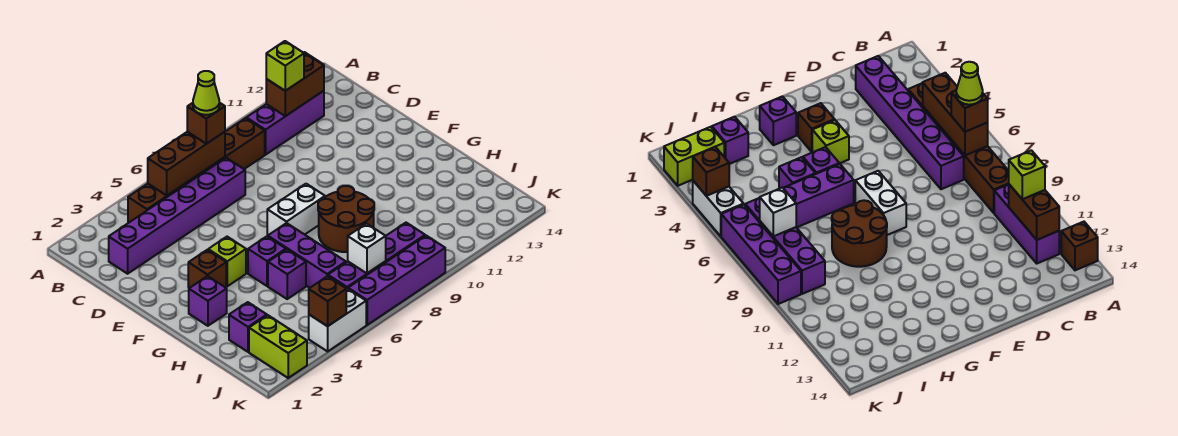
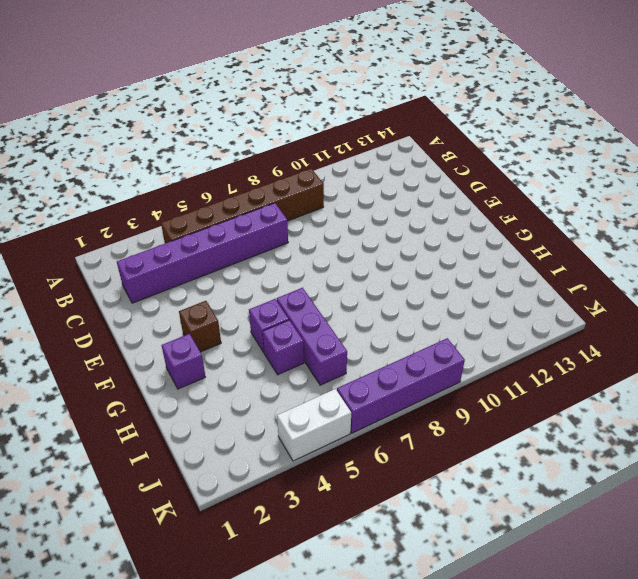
none -> brown 1x1 brick [1061,222,1098,270]
none -> purple 1x3 brick [246,91,324,155]
none -> lime 1x1 brick [208,237,246,286]

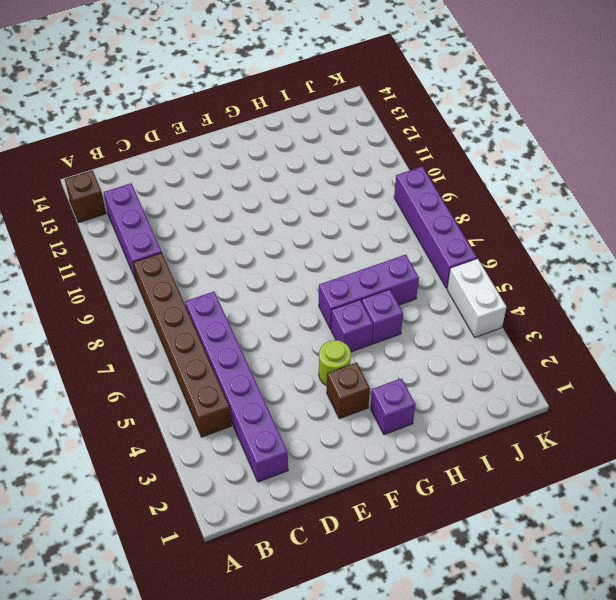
lime 1x1 round brick [319,340,351,386] -> lime 1x1 brick [208,237,246,286]
none -> white 1x2 brick [267,184,325,235]
none -> brown 2x2 round brick [318,186,374,252]
none -> purple 1x1 brick [229,302,267,352]

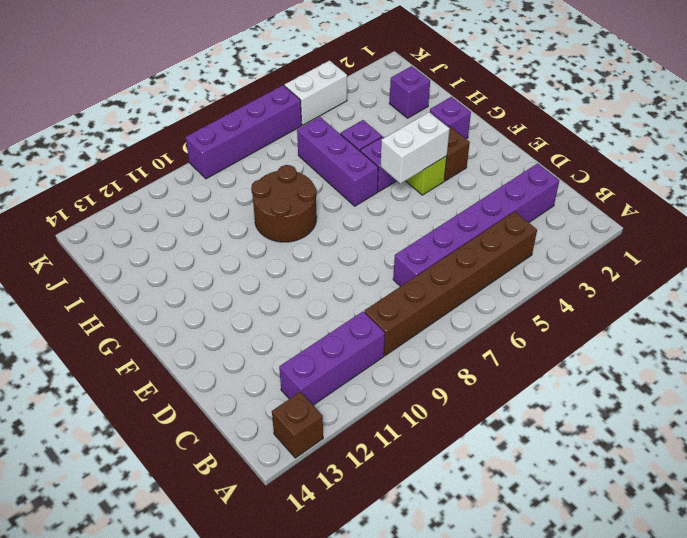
white 1x2 brick [381,112,450,184] -> white 1x2 brick moved to [267,184,325,235]
none -> lime 1x2 brick [249,315,307,378]
none -> purple 1x4 brick [328,223,425,289]
none -> brown 1x3 brick [148,132,225,195]

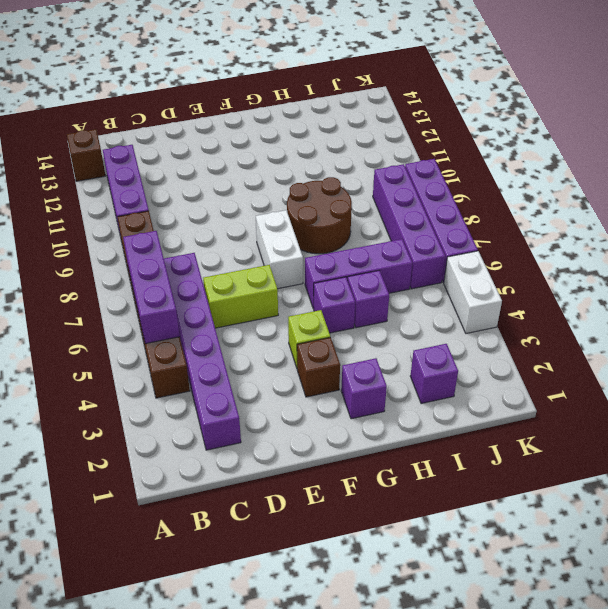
purple 1x3 brick [123,231,180,344] -> brown 1x3 brick [148,132,225,195]
lime 1x2 brick [203,265,278,328] -> lime 1x2 brick moved to [249,315,307,378]
none -> brown 1x2 brick [266,53,324,116]
none -> white 1x1 brick [348,224,386,273]
none -> brown 1x1 brick [309,276,346,326]

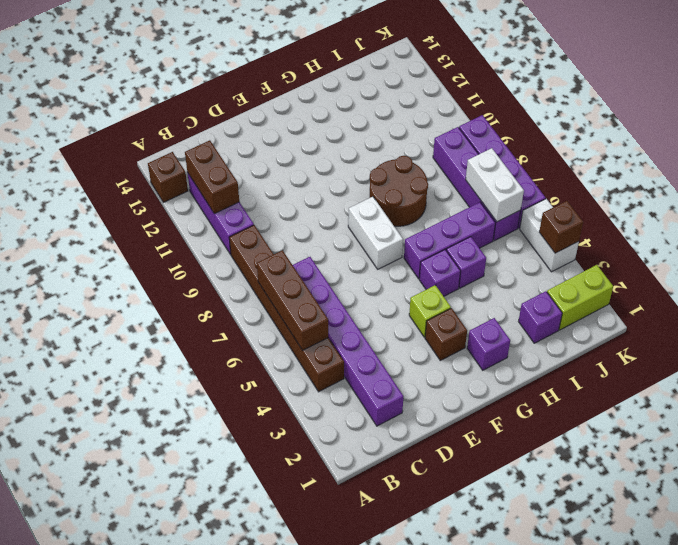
white 1x2 brick [466,148,524,222] -> white 1x1 brick [348,224,386,273]
none -> brown 1x1 brick [187,103,225,144]
none -> lime 1x1 brick [266,41,304,91]
none -> lime 1x1 cone [193,71,219,115]

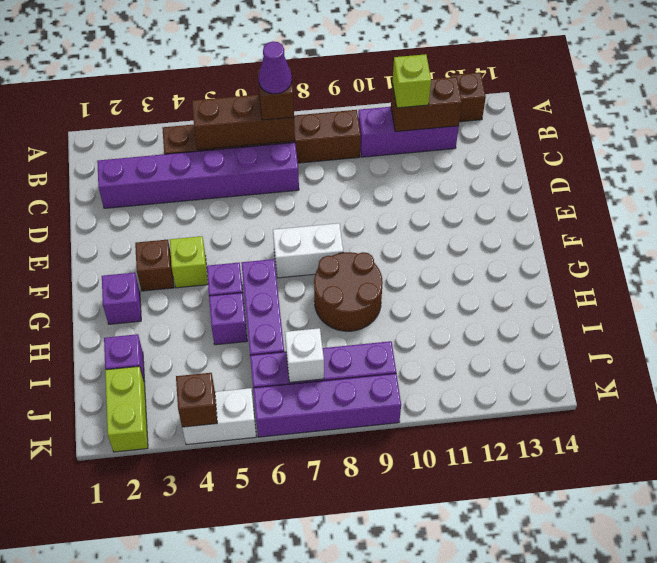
purple 1x1 cone [259,41,292,94] -> lime 1x1 cone [193,71,219,115]

